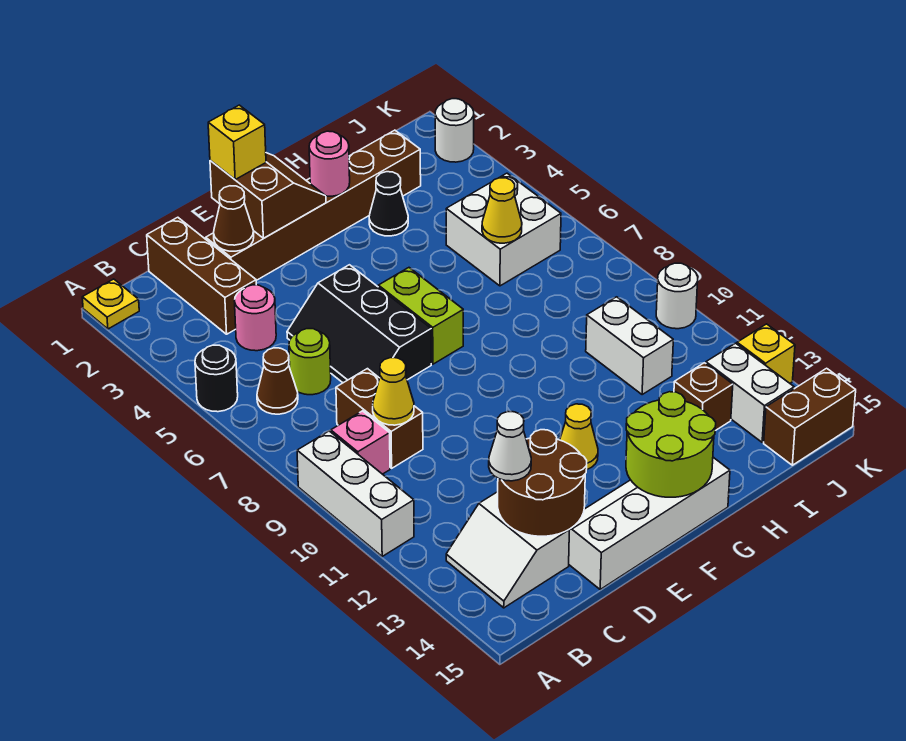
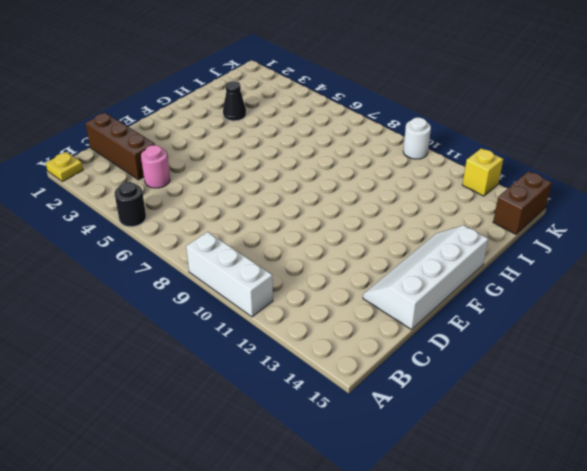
none -> brown 1x1 cone [257,348,298,414]
none -> pink 1x1 brick [331,411,390,474]
none -> white 2x2 slope [446,492,569,608]
none -> lime 1x1 round brick [289,329,331,395]

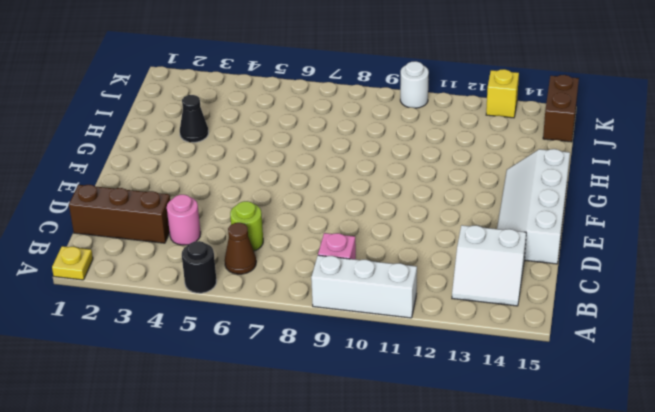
none -> brown 1x2 brick [336,369,423,468]
none -> brown 1x6 brick [206,130,421,280]
none -> black 2x3 slope [287,265,431,383]
none -> lime 1x2 brick [378,268,463,364]

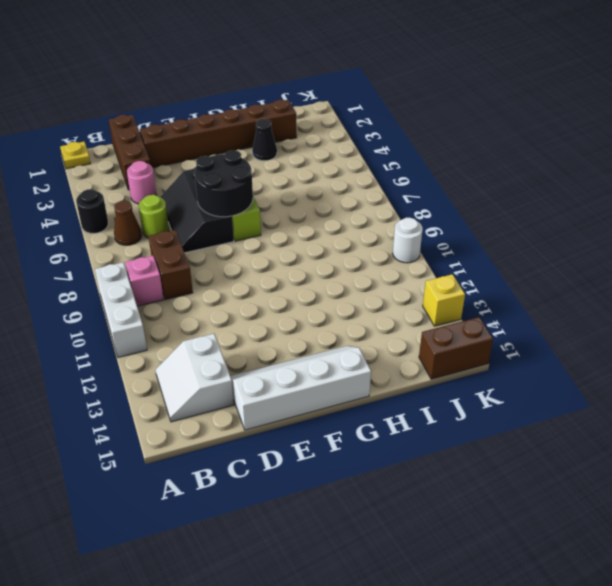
black 2x2 round brick [195,150,253,217] -> none
none -> yellow 1x1 cone [560,404,598,469]
none -> white 2x2 brick [446,173,561,286]
none -> white 1x2 brick [586,297,673,395]
none -> brown 1x1 brick [674,363,733,431]

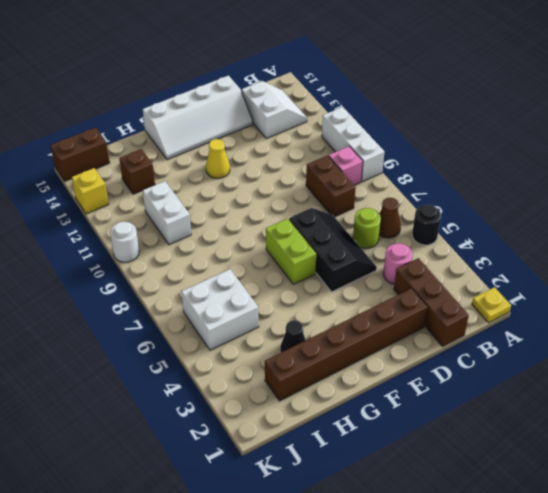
none -> white 1x2 brick [706,343,794,442]
none -> white 1x1 round brick [435,99,474,162]
none -> yellow 1x1 cone [373,358,414,425]
none -> brown 2x2 round brick [498,430,587,536]

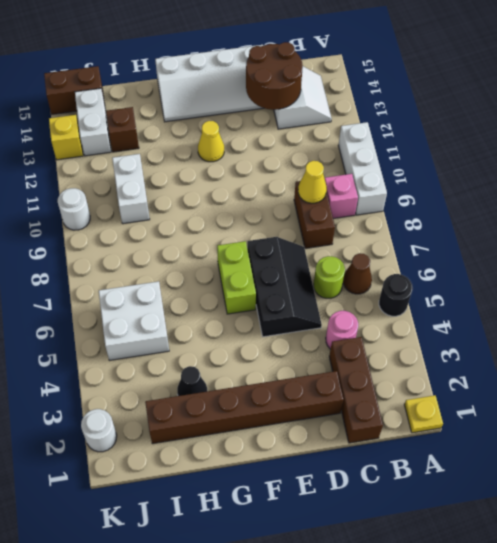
none -> brown 1x1 cone [214,186,254,251]
none -> brown 2x2 slope [210,153,326,238]
none -> lime 2x2 round brick [626,392,716,497]
none -> pink 1x1 round brick [309,131,350,196]

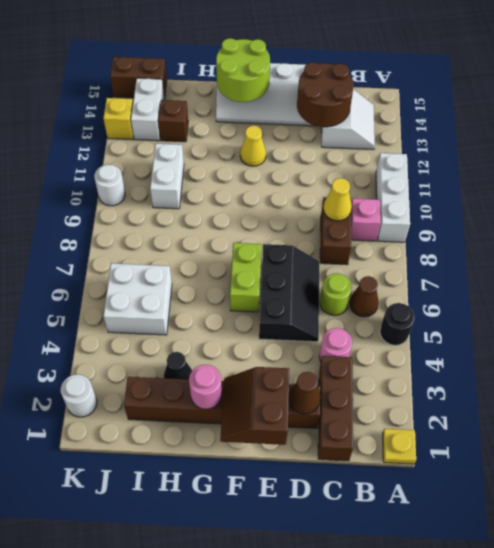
none -> yellow 1x1 cone [482,178,522,243]
none -> white 1x1 cone [489,412,531,481]
none -> yellow 1x1 brick [208,105,266,179]

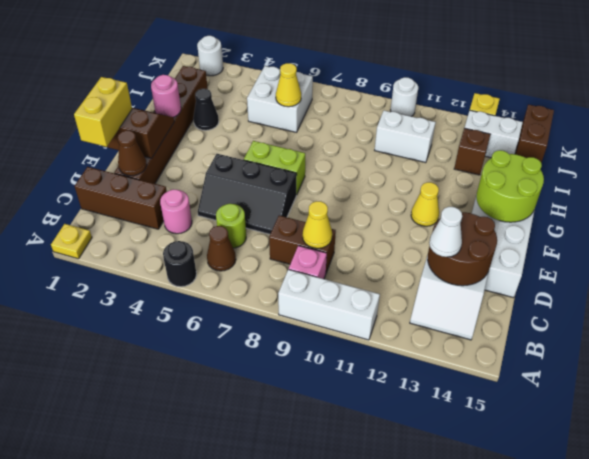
yellow 1x2 brick [74,77,132,147] -> yellow 1x1 brick [208,105,266,179]

